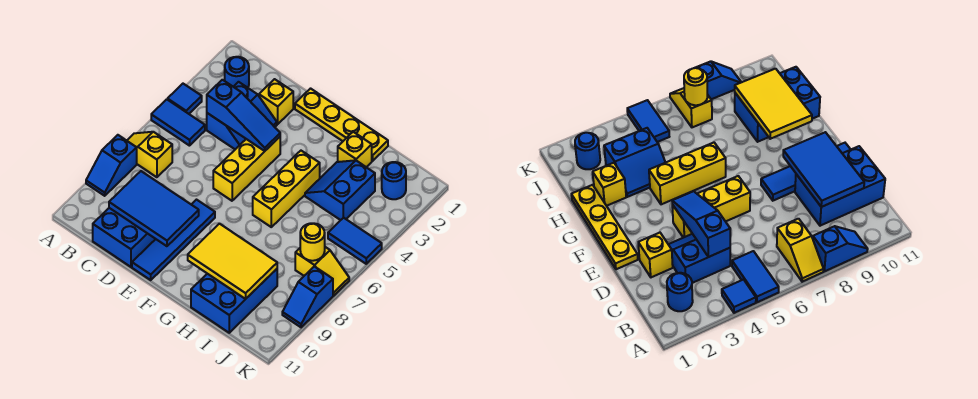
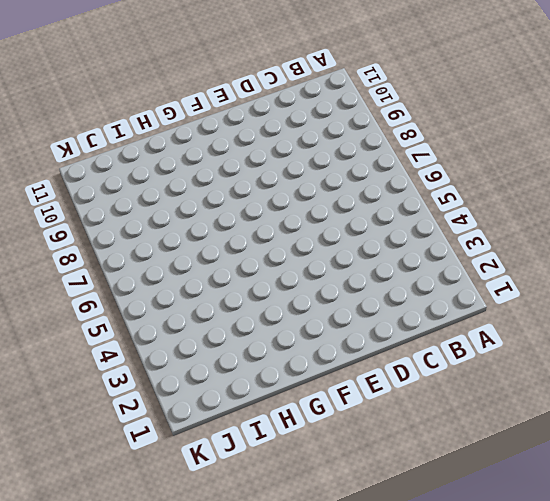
none -> blue 1x1 tile [168,84,202,114]
none -> blue 1x2 tile [151,99,205,146]
none -> yellow 1x2 slope [127,132,172,177]

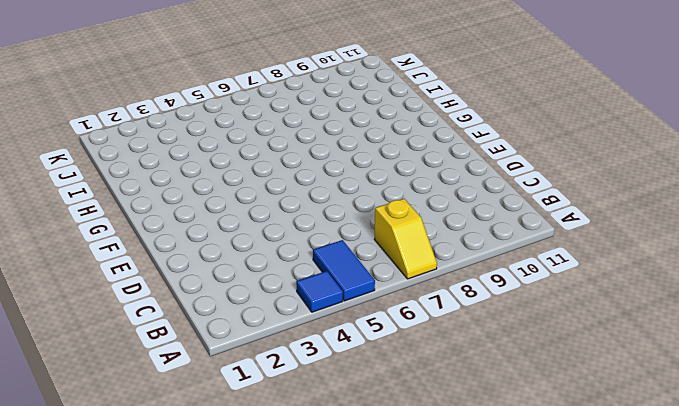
none -> blue 1x2 slope [86,135,137,196]
none -> blue 1x1 round brick [225,57,249,88]
none -> blue 2x2 slope [207,82,277,149]

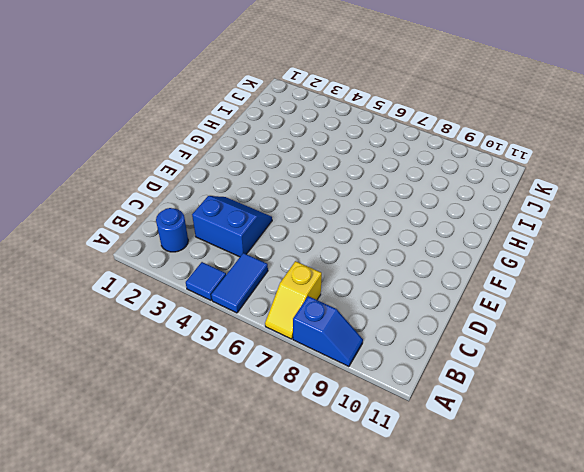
none -> blue 2x3 brick [93,208,155,267]
none -> yellow 1x1 brick [259,79,293,124]
none -> yellow 1x4 plate [295,89,388,161]

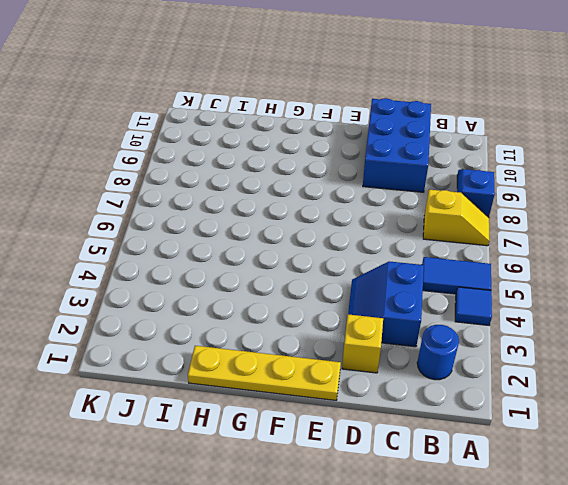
none -> yellow 1x3 brick [213,137,280,201]
none -> blue 1x4 tile [132,200,215,280]
none -> yellow 1x3 brick [253,151,320,227]

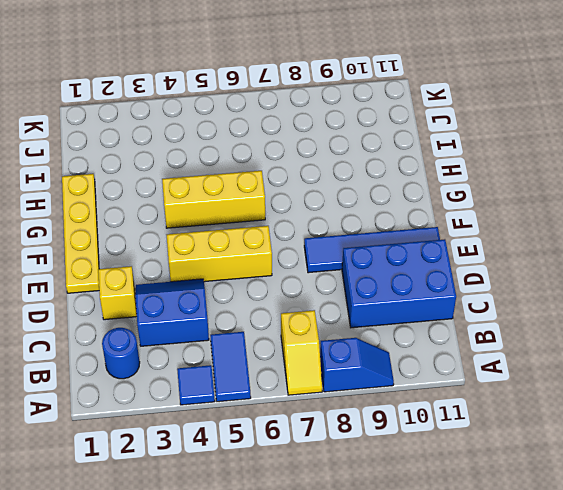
none -> yellow 1x1 brick [338,132,372,167]
none -> blue 2x2 slope [305,160,375,220]
none -> blue 2x3 brick [191,269,277,333]

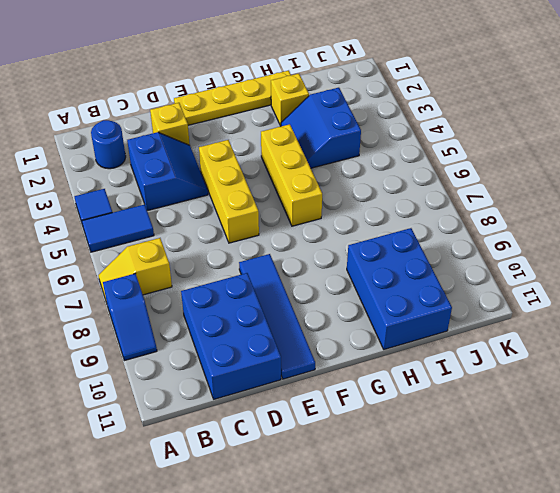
none -> blue 1x1 round brick [382,162,406,199]
none -> blue 1x2 tile [328,218,382,264]
none -> yellow 1x2 slope [295,247,349,296]

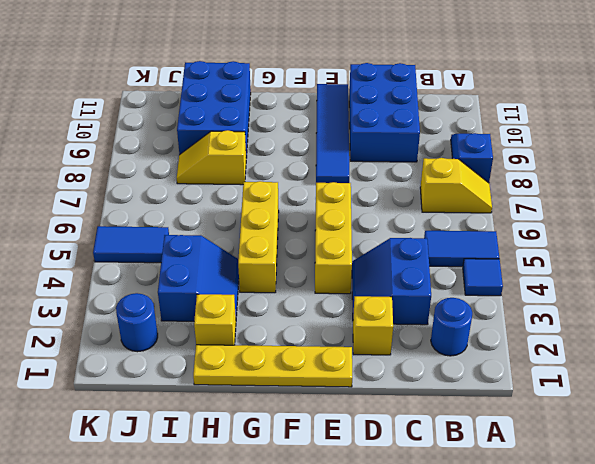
yellow 1x2 slope [177,130,246,185] -> yellow 1x2 slope moved to [295,247,349,296]
none -> blue 1x2 slope [282,266,333,327]
none -> blue 1x3 slope [207,80,280,151]
none -> blue 2x3 tile [109,171,199,246]

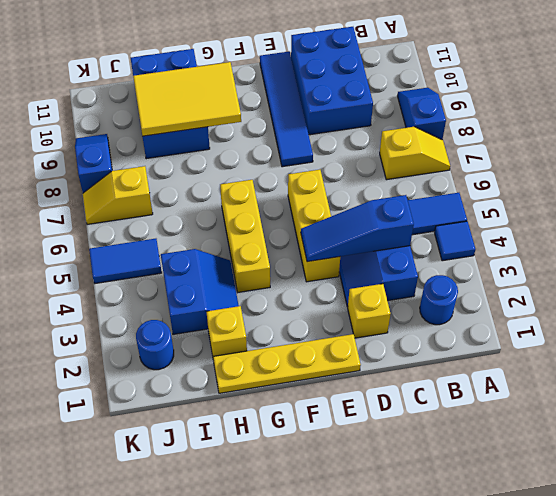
none -> blue 2x3 tile [109,171,199,246]
none -> yellow 1x1 round brick [300,223,325,261]

